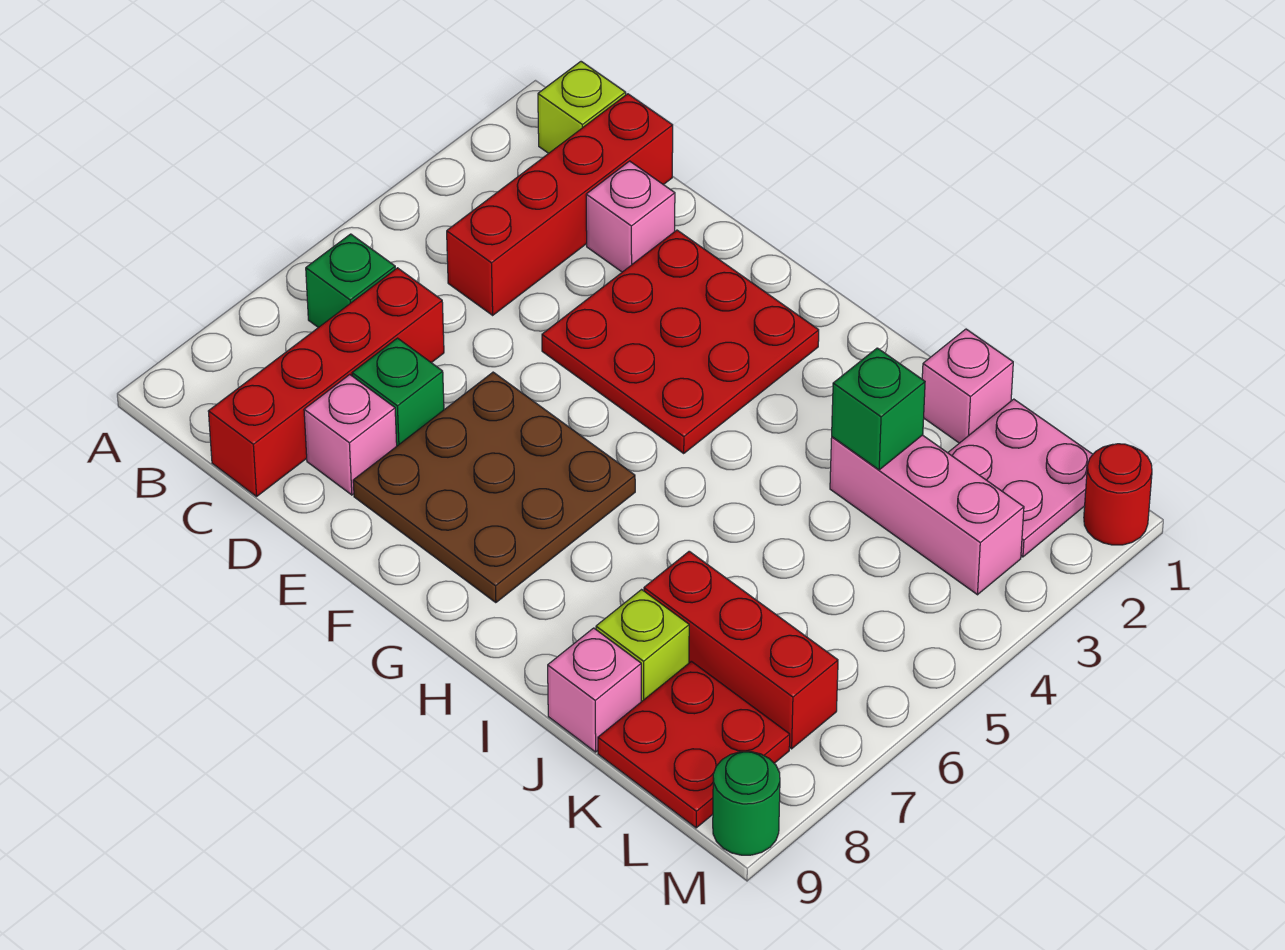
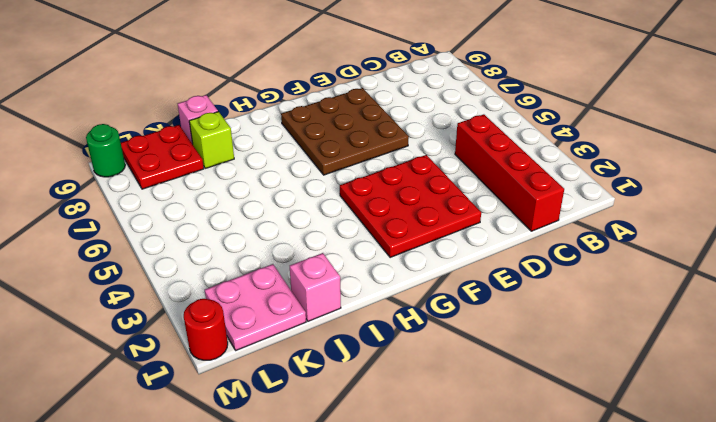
none -> lime 1x1 brick [538,62,626,153]
none -> green 1x1 brick [306,234,395,328]
none -> red 1x4 brick [208,268,444,496]

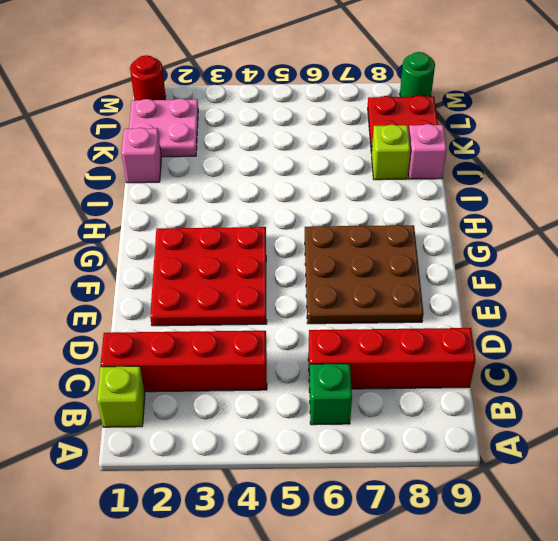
none -> pink 1x1 brick [586,161,675,272]
none -> green 1x1 brick [352,338,444,446]
none -> pink 1x1 brick [304,375,397,495]

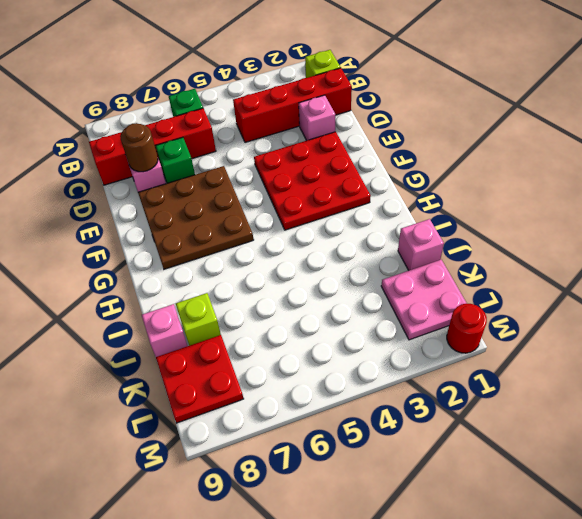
brown 1x1 round brick [120,123,158,172] -> none
none -> pink 1x3 brick [830,435,1024,595]
none -> red 1x3 brick [644,551,838,749]
none -> green 1x1 round brick [713,752,780,855]

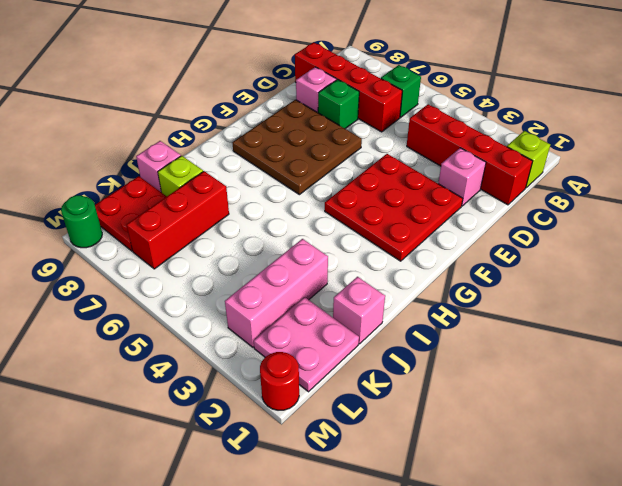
none -> green 1x1 brick [832,348,925,470]

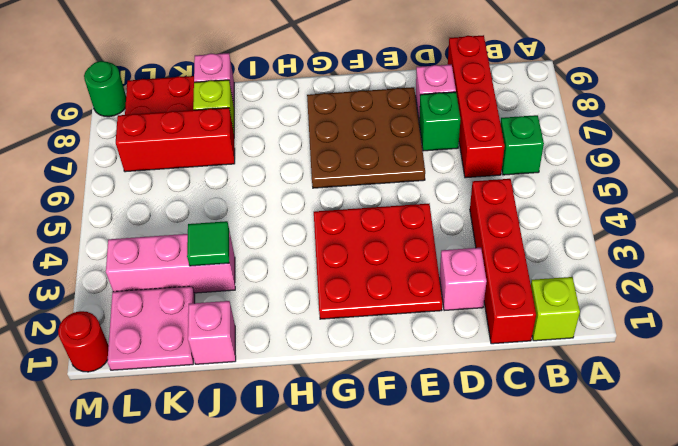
green 1x1 tile [187,221,229,266] -> green 1x1 brick [832,348,925,470]

